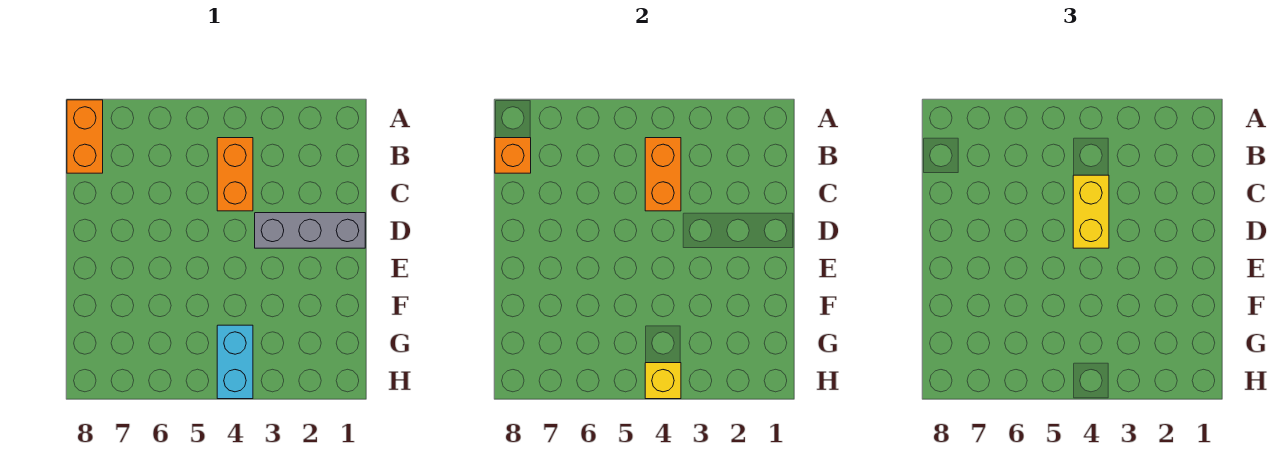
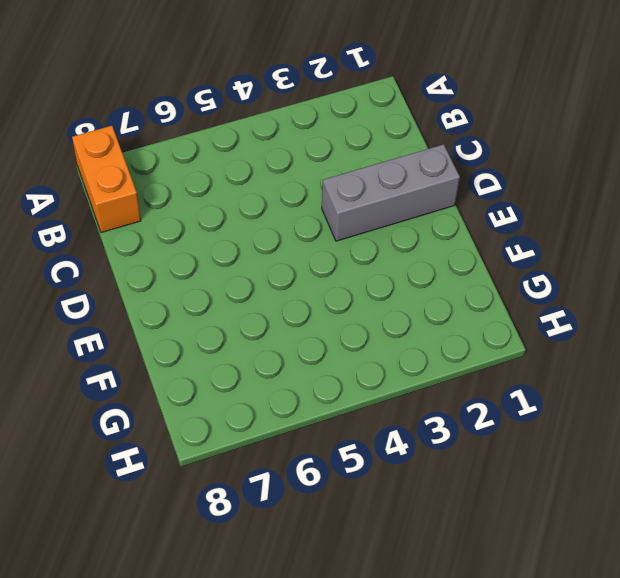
none -> orange 1x2 brick [217,138,253,211]
none -> cyan 1x2 brick [217,325,253,399]

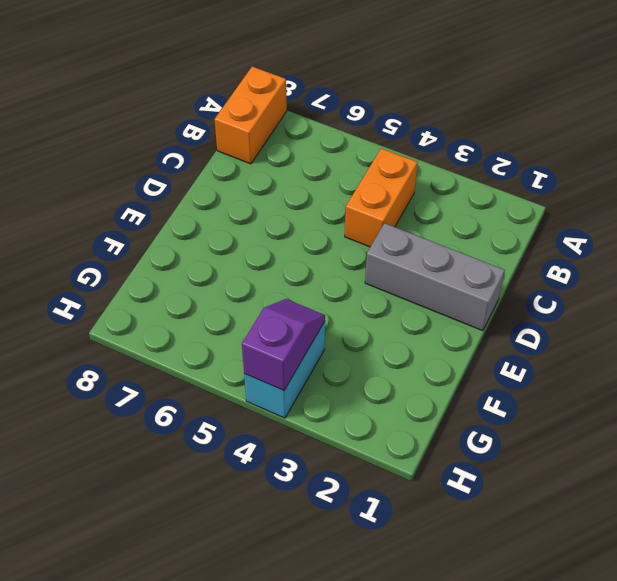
purple 1x2 slope [242,299,325,391] -> yellow 1x1 brick [645,363,681,399]
none -> orange 1x2 brick [645,138,681,211]
none -> orange 1x1 brick [495,138,531,173]

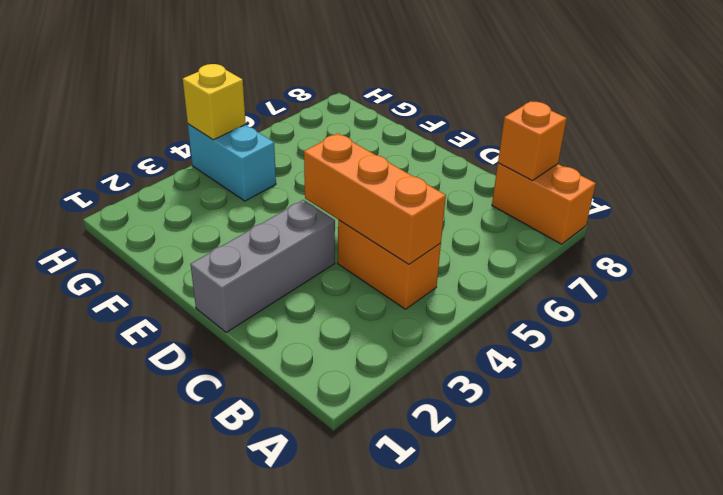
orange 1x3 brick [304,134,446,264] -> orange 1x2 brick [645,138,681,211]
none -> yellow 1x2 brick [1073,175,1109,248]

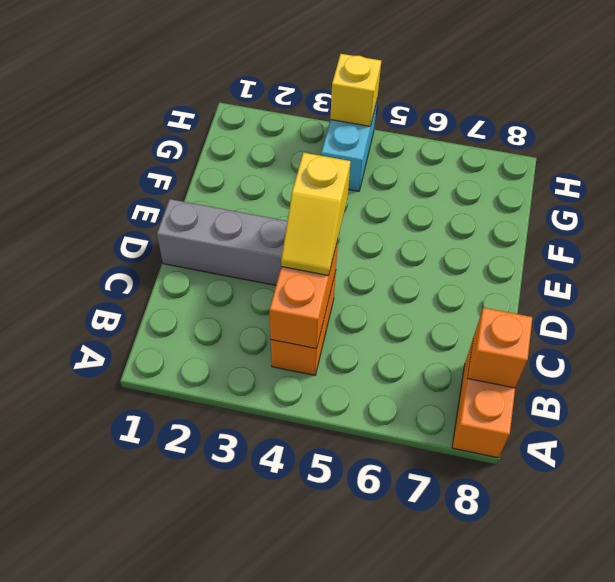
yellow 1x2 slope [281,153,351,276] -> yellow 1x2 brick [1073,175,1109,248]

